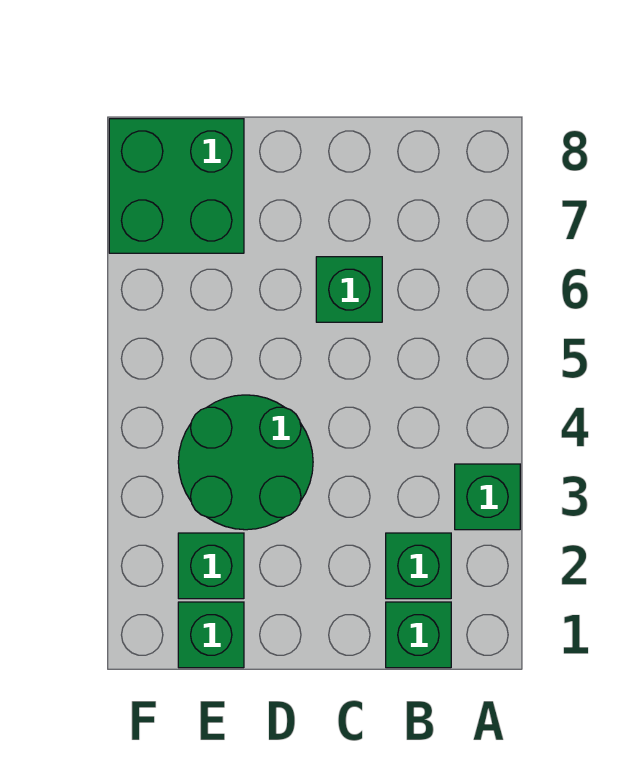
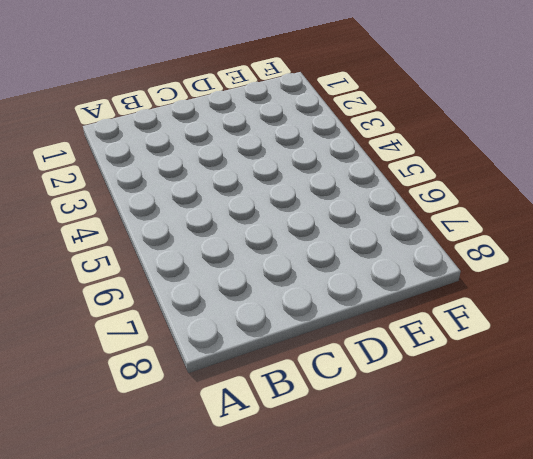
none -> green 1x1 brick [455,464,520,530]
none -> green 1x1 brick [386,602,451,668]

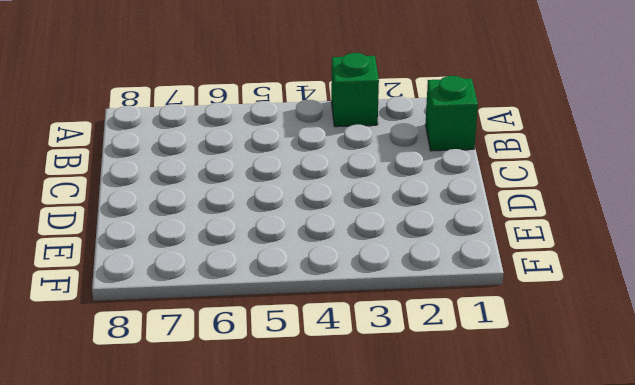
none -> green 1x1 brick [386,533,451,599]
none -> green 1x1 brick [316,257,382,322]

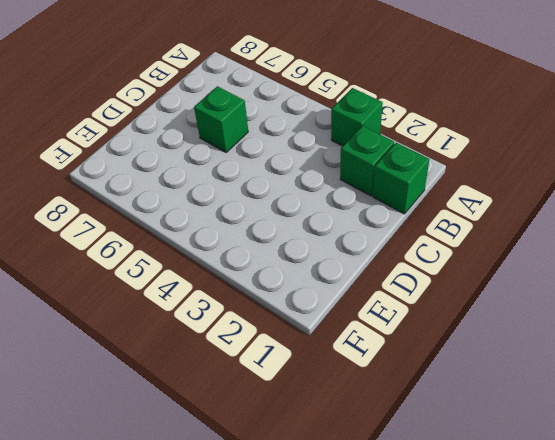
none -> green 2x2 round brick [178,395,313,530]
none -> green 1x1 brick [178,602,244,668]

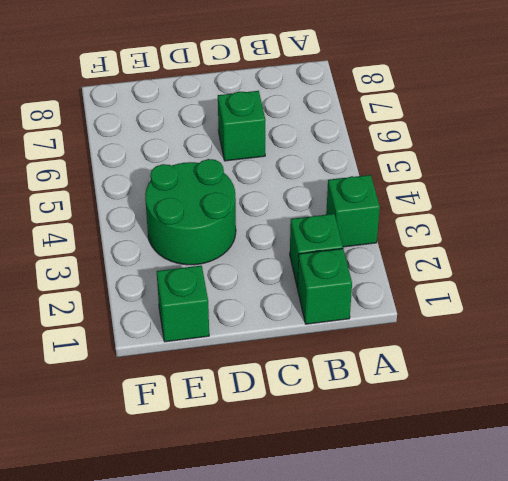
none -> green 1x1 brick [178,533,244,599]
none -> green 2x2 brick [109,119,244,253]

